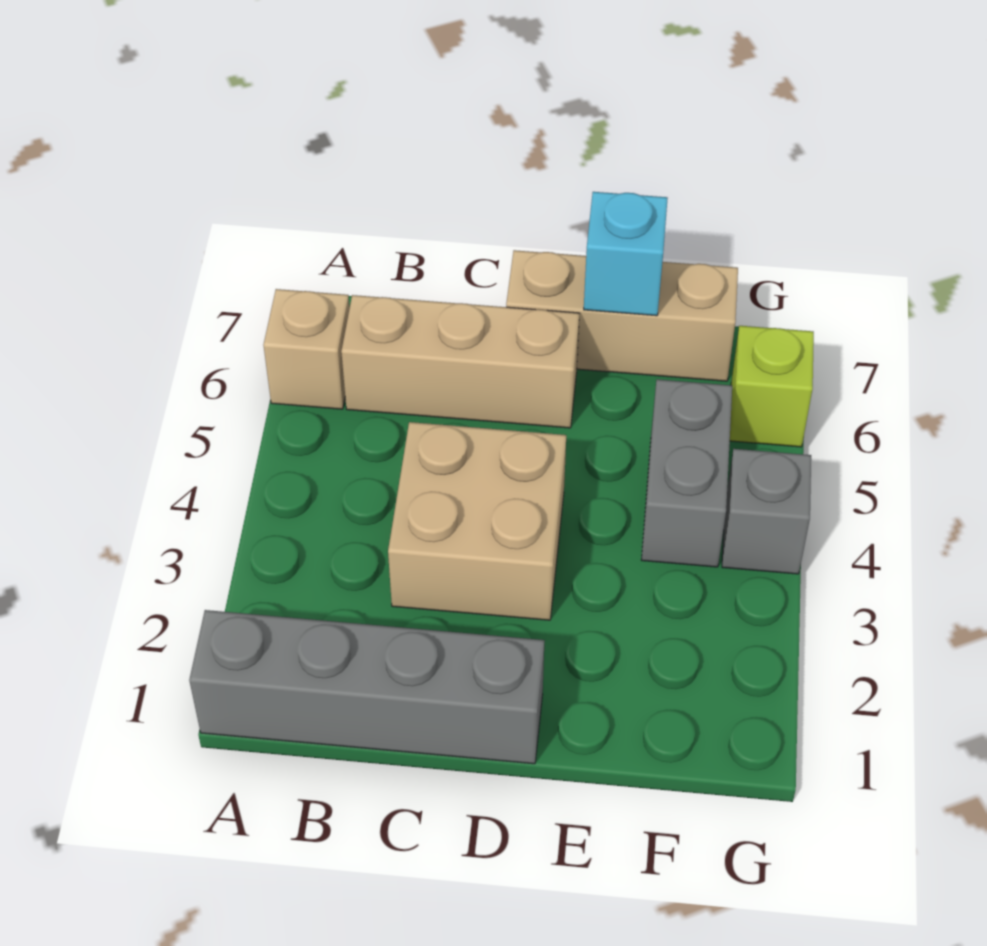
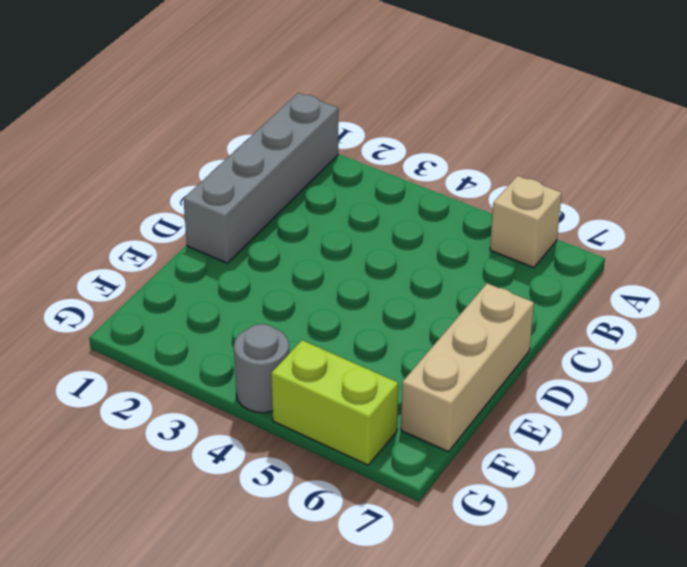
grey 1x1 round brick [234,324,289,413] -> grey 1x1 brick [722,449,811,574]
lime 1x2 brick [271,340,398,465] -> lime 1x1 brick [730,326,814,447]
none -> tan 1x3 brick [341,295,579,428]
none -> tan 2x2 brick [388,422,566,620]

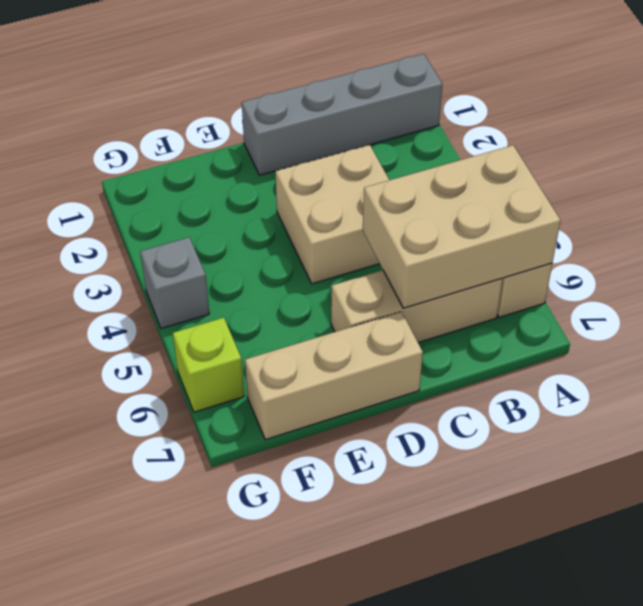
tan 2x3 brick [363,145,561,308] -> none
none -> grey 1x2 brick [641,379,732,567]
none -> cyan 1x1 brick [584,192,668,316]

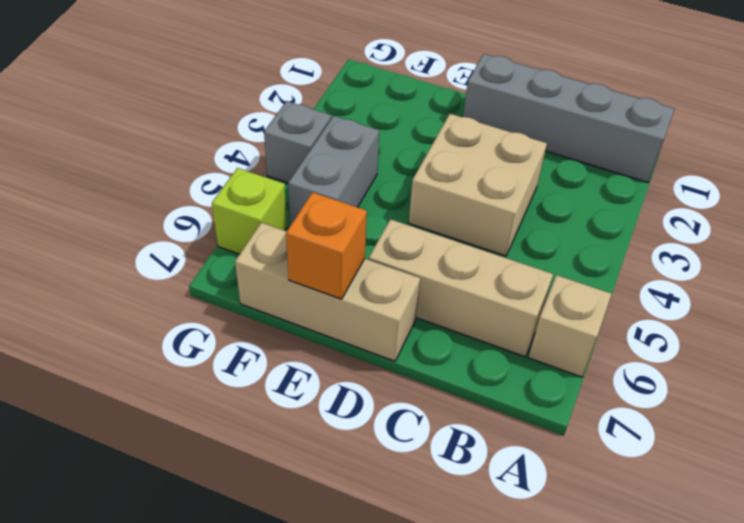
orange 1x1 brick [286,192,367,299] -> cyan 1x1 brick [584,192,668,316]

